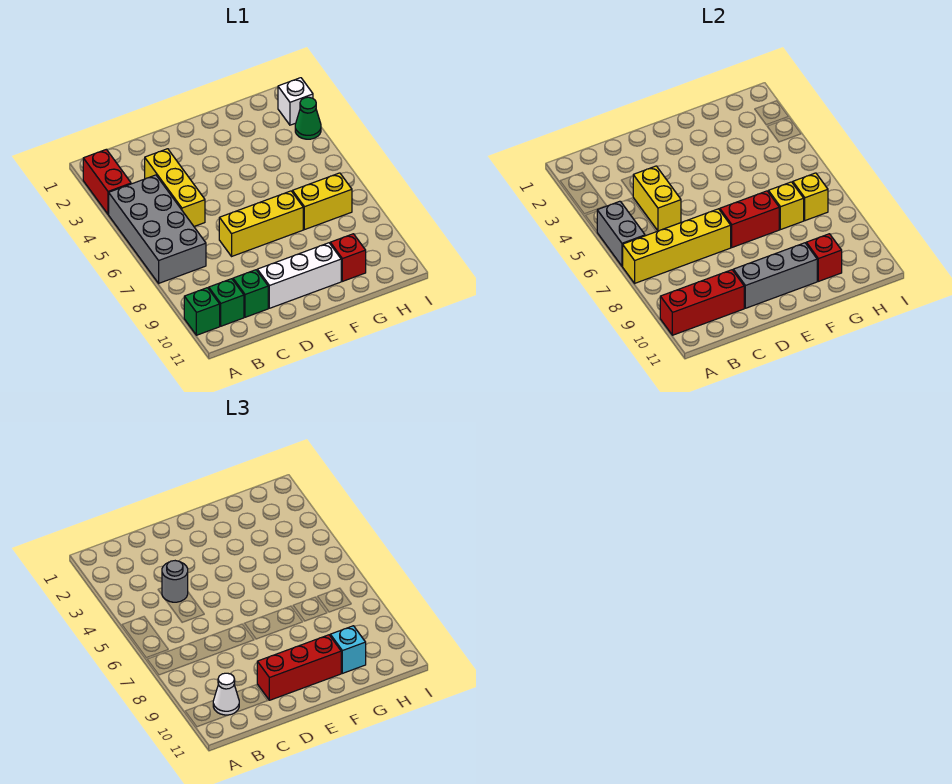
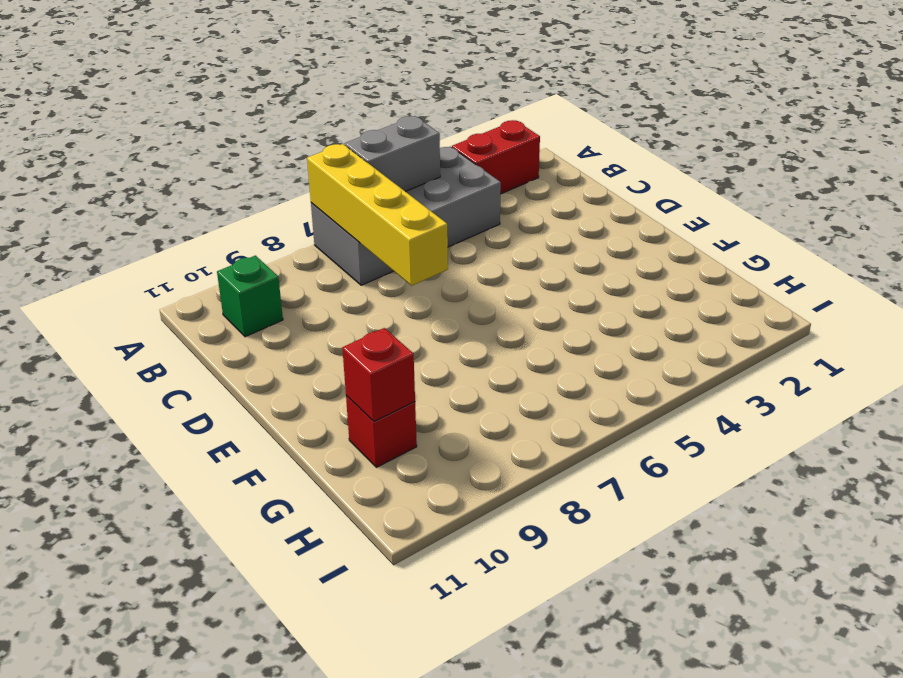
none -> green 1x1 brick [184,288,220,335]
none -> yellow 1x3 brick [145,149,205,226]
none -> green 1x1 brick [233,270,268,317]

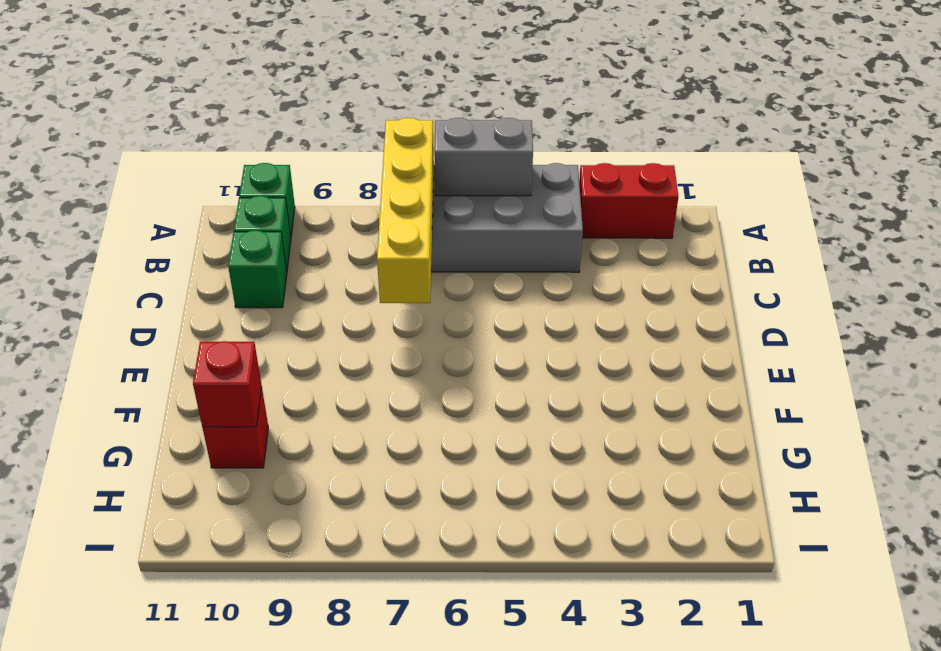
none -> yellow 1x3 brick [145,149,205,226]
none -> yellow 1x3 brick [219,191,303,256]
none -> white 1x3 brick [257,243,341,308]

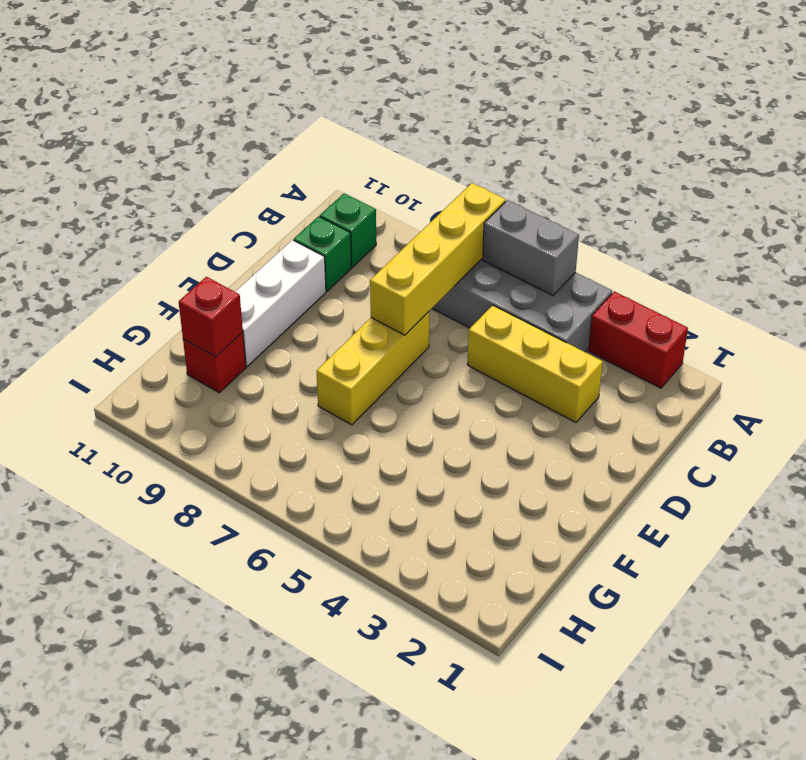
none -> green 1x1 brick [184,288,220,335]
none -> yellow 1x2 brick [292,173,352,230]
none -> white 1x1 brick [278,78,313,125]

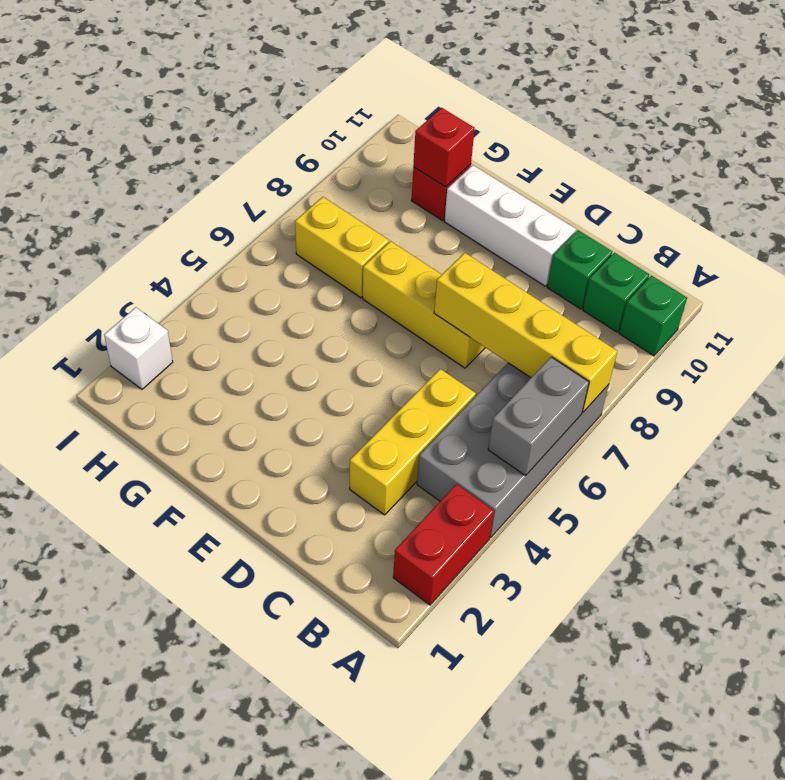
none -> green 1x1 cone [295,97,321,139]
none -> red 1x3 brick [660,270,744,335]
none -> yellow 1x2 brick [633,166,681,231]

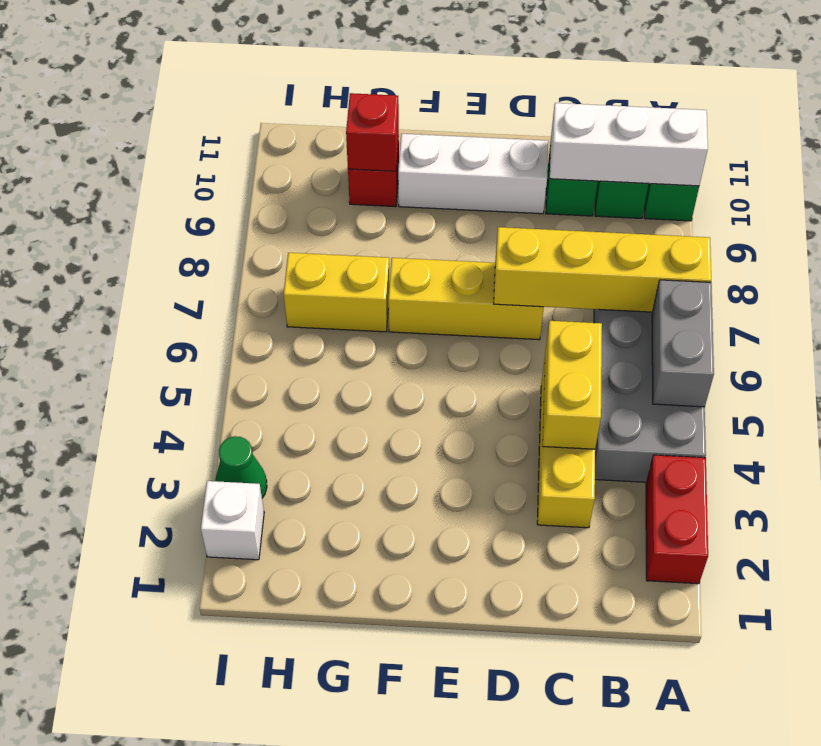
white 1x3 brick [550,103,708,186] -> red 1x3 brick [660,270,744,335]
none -> grey 1x3 brick [733,243,817,308]
none -> red 1x2 brick [720,191,779,247]
none -> yellow 1x1 brick [768,182,804,230]

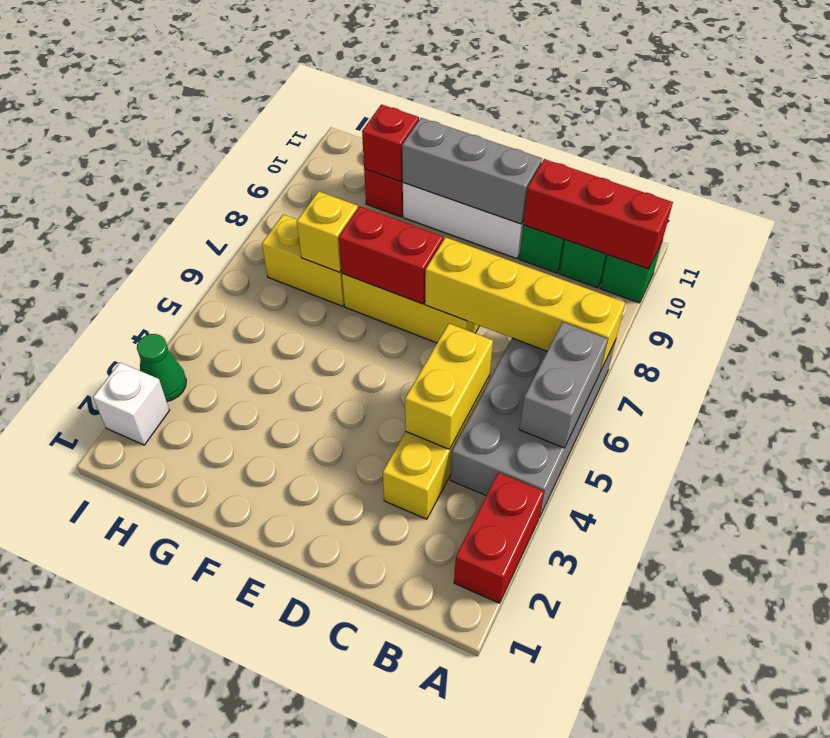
none -> yellow 1x1 brick [793,173,828,221]
none -> white 1x1 cone [213,673,239,715]
none -> grey 1x1 round brick [162,561,188,602]

